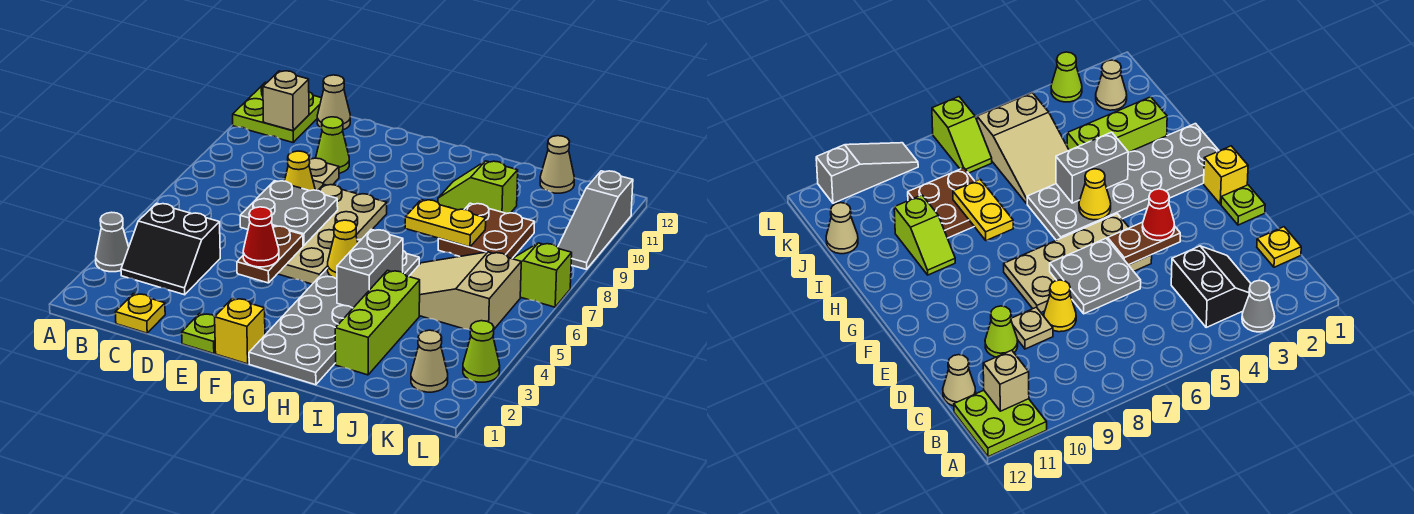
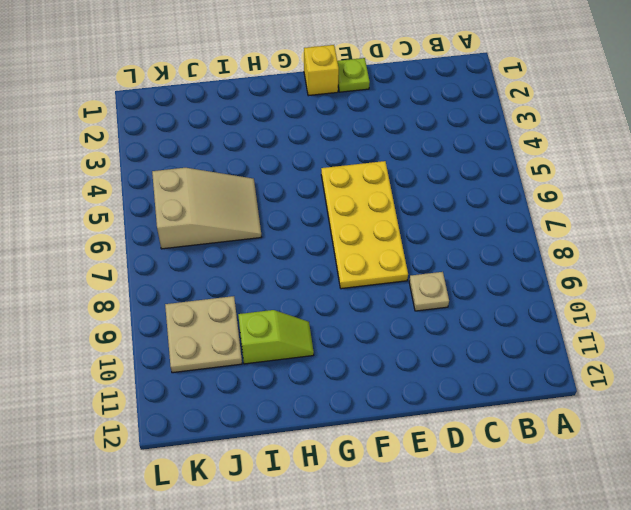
yellow 2x4 plate [321,161,408,289] -> tan 2x4 plate [278,185,387,284]
tan 2x2 plate [165,296,242,373] -> brown 2x2 plate [438,203,534,259]
none -> grey 1x1 cone [96,212,129,272]
none -> lime 2x2 plate [233,82,321,142]
none -> black 2x2 slope [121,203,220,295]

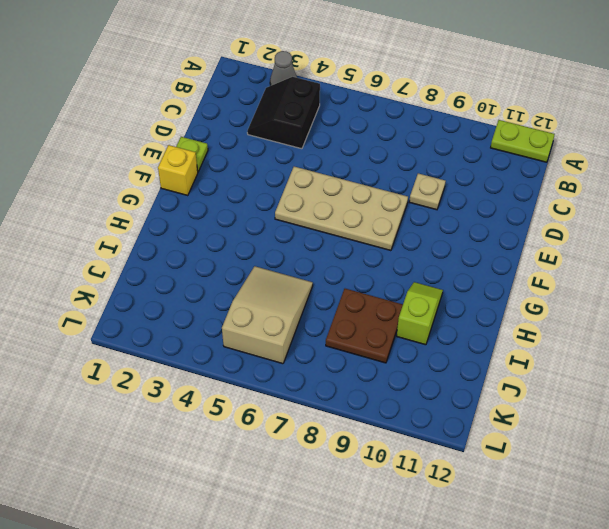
lime 1x2 plate [491,120,555,162] -> lime 2x2 plate [233,82,321,142]
none -> yellow 1x1 plate [115,293,165,333]
none -> tan 1x1 cone [317,75,350,130]
none -> yellow 1x1 cone [285,151,315,191]

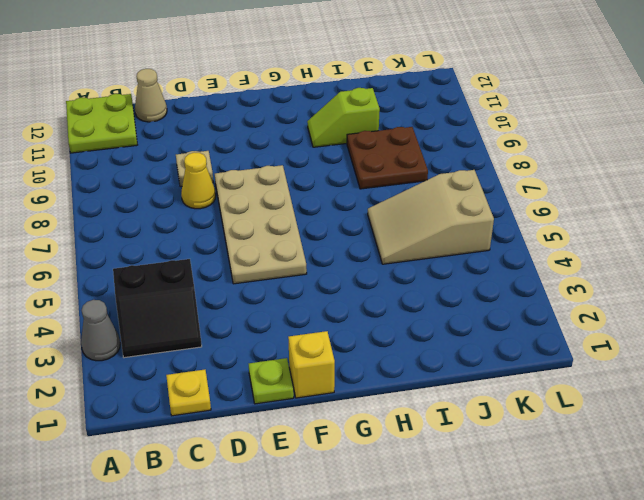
none -> lime 1x1 cone [316,117,349,173]
none -> grey 2x6 plate [249,239,419,385]
none -> lime 1x3 brick [335,270,420,375]

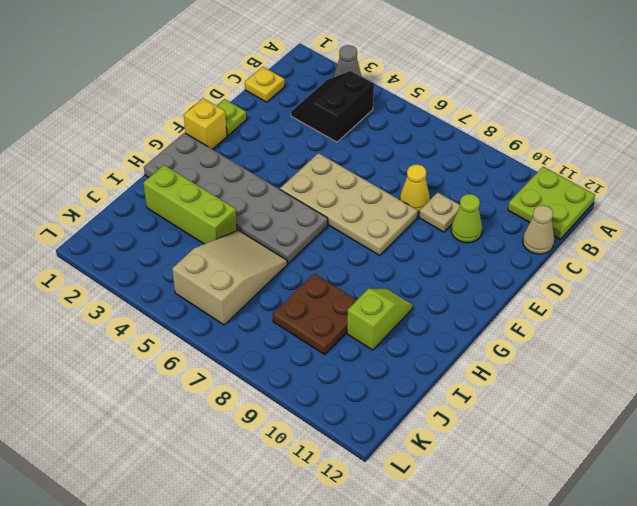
none -> tan 1x1 cone [540,136,574,193]
none -> tan 1x1 cone [411,330,448,392]
none -> lime 1x2 slope [512,243,572,307]

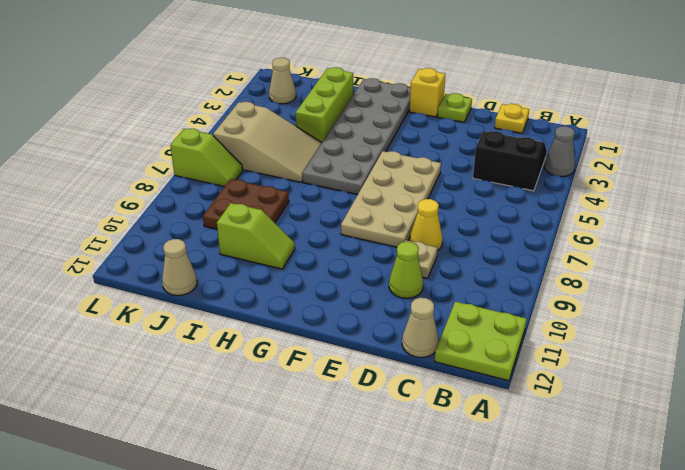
none -> lime 1x1 cone [463,321,500,382]
none -> grey 1x3 slope [558,171,633,270]
none -> tan 1x1 brick [263,71,309,131]

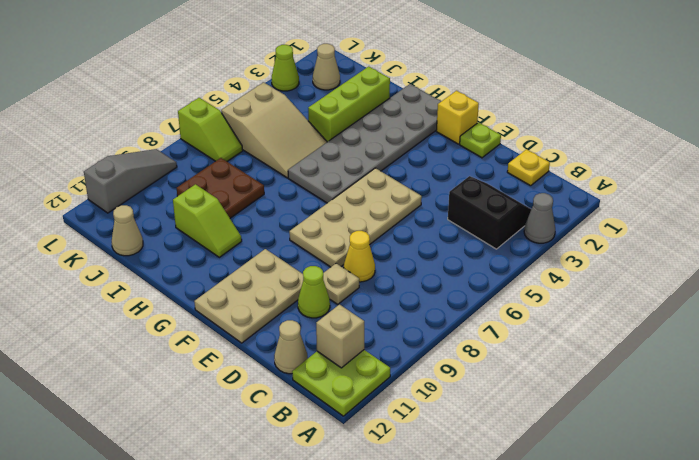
tan 2x3 plate [194,249,303,343] -> none
none -> grey 2x2 plate [240,181,338,246]
none -> brown 1x2 plate [237,226,303,283]
none -> yellow 1x1 cone [328,220,358,279]

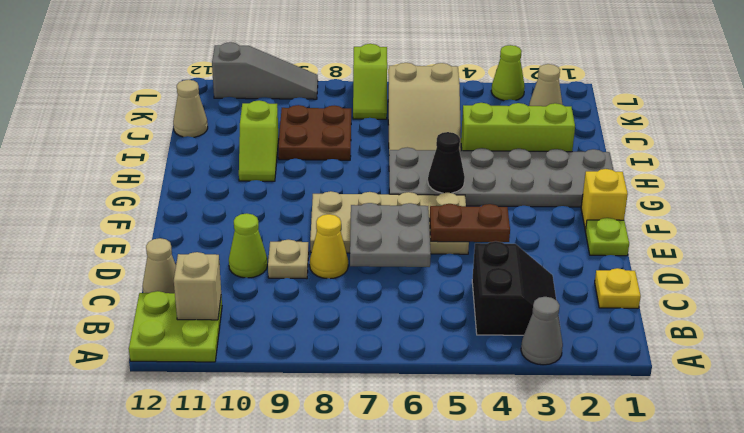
black 1x1 cone [428,132,465,193] -> yellow 1x1 cone [328,220,358,279]
none -> grey 1x2 brick [337,229,403,308]
none -> yellow 1x2 plate [405,200,486,247]
none -> red 1x1 cone [243,207,279,267]

